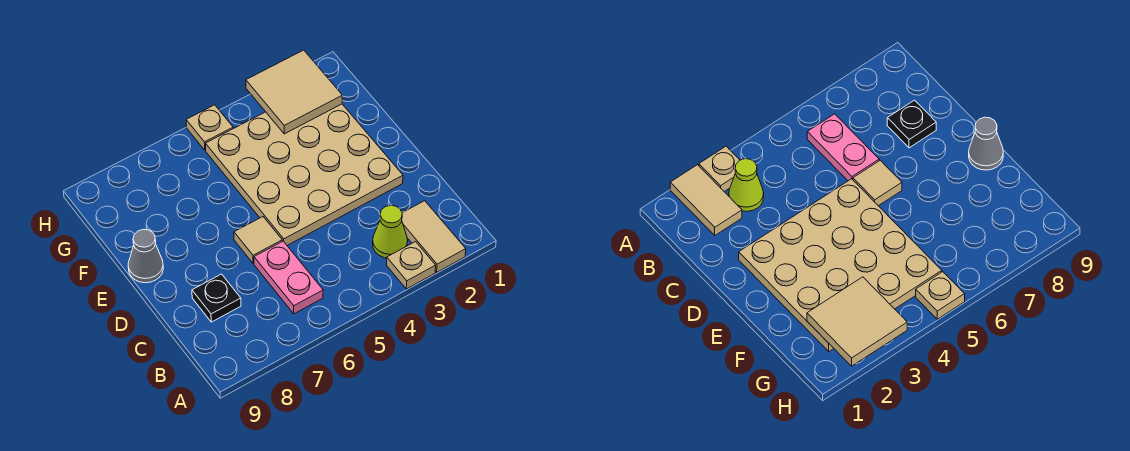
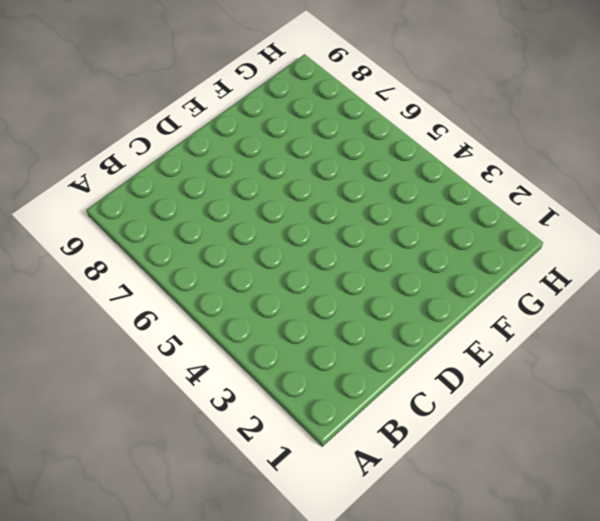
none -> tan 1x2 tile [402,201,466,272]
none -> tan 1x1 plate [387,242,436,289]

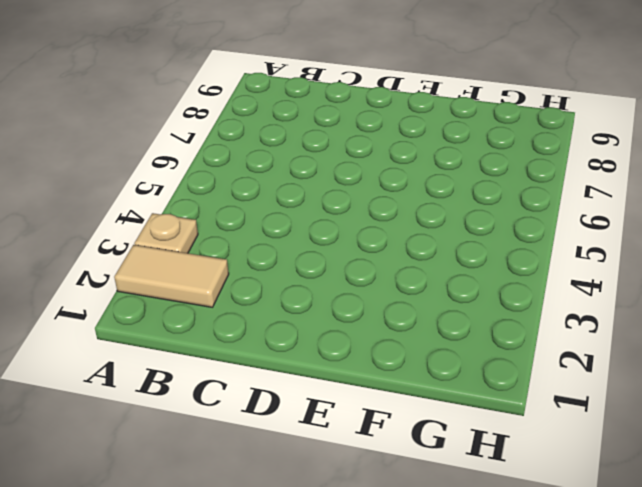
none -> lime 1x1 cone [373,205,408,258]
none -> pink 1x2 plate [254,241,323,314]

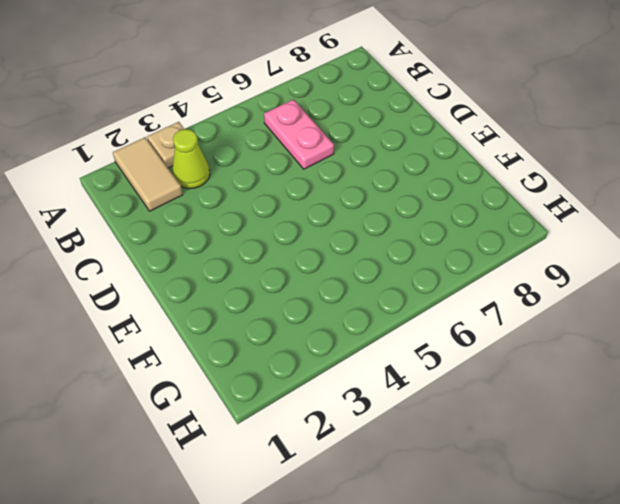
none -> black 1x1 plate [192,274,241,322]
none -> tan 4x4 plate [205,104,403,245]

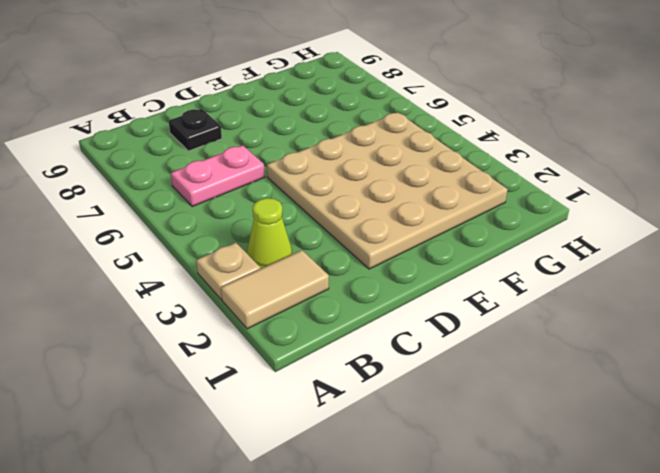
none -> tan 1x1 tile [234,217,282,263]
none -> grey 1x1 cone [128,229,163,283]

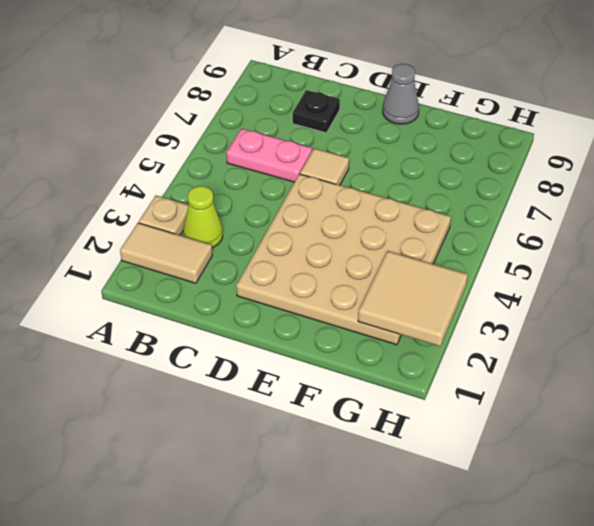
none -> tan 1x1 plate [186,105,233,150]

